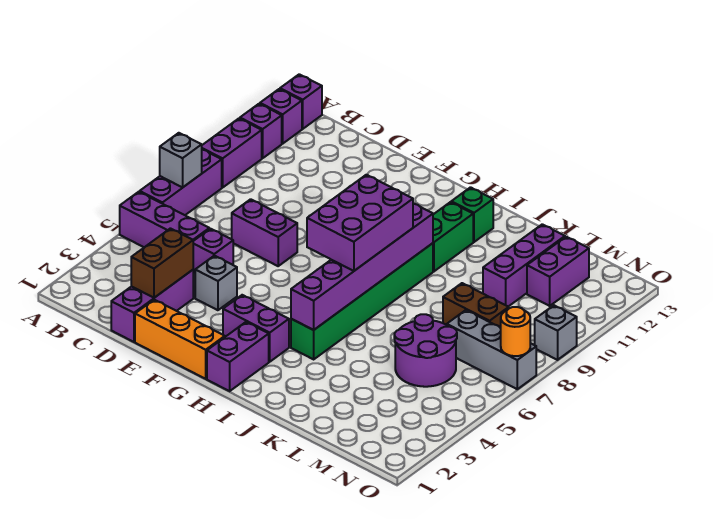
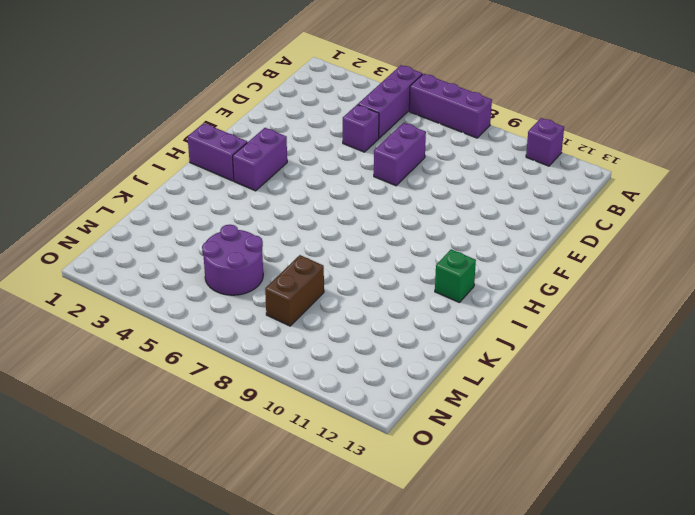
none -> purple 1x2 brick [202,118,262,188]
none -> purple 1x1 brick [260,89,302,143]
none -> purple 1x1 brick [280,74,322,129]

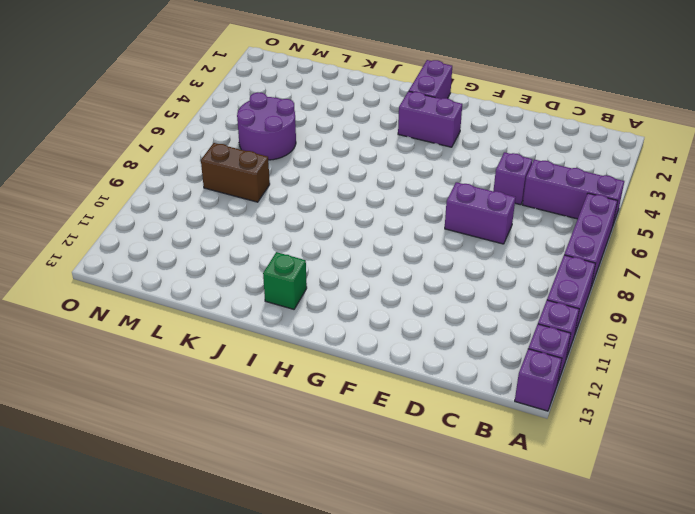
none -> purple 1x3 brick [111,270,193,342]
none -> orange 1x3 brick [135,300,225,379]
none -> grey 1x1 brick [195,256,237,310]

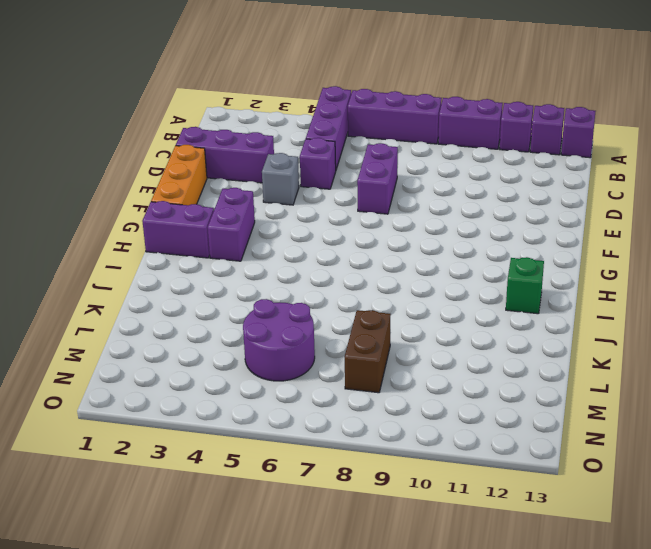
none -> green 1x6 brick [291,243,433,359]
none -> green 1x2 brick [433,202,473,271]
none -> purple 1x3 brick [483,224,565,307]

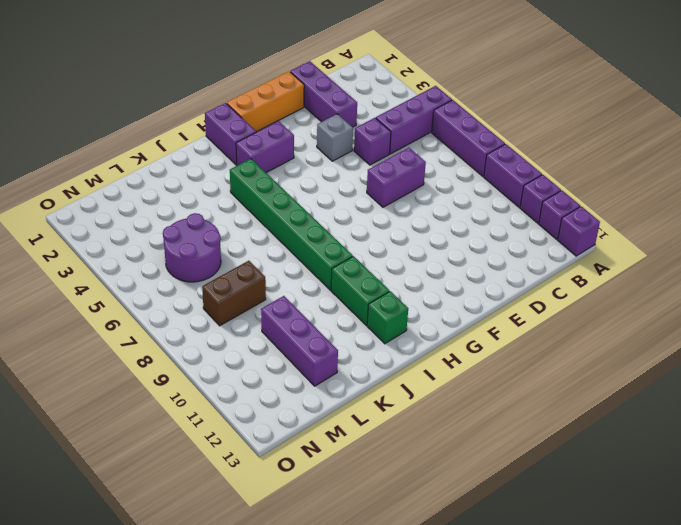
none -> grey 1x3 brick [447,310,536,389]
none -> purple 1x2 brick [527,237,589,306]
none -> grey 1x1 brick [535,305,577,360]

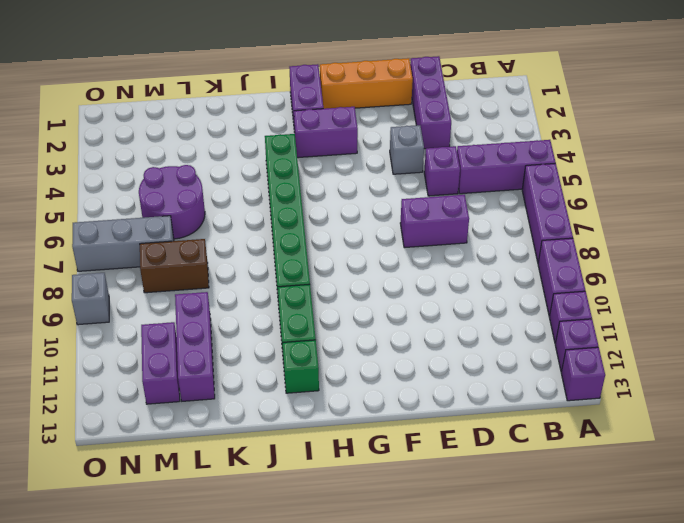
none -> grey 1x1 brick [160,133,202,187]
none -> brown 1x2 brick [131,228,193,298]
none -> purple 1x6 brick [291,204,433,330]

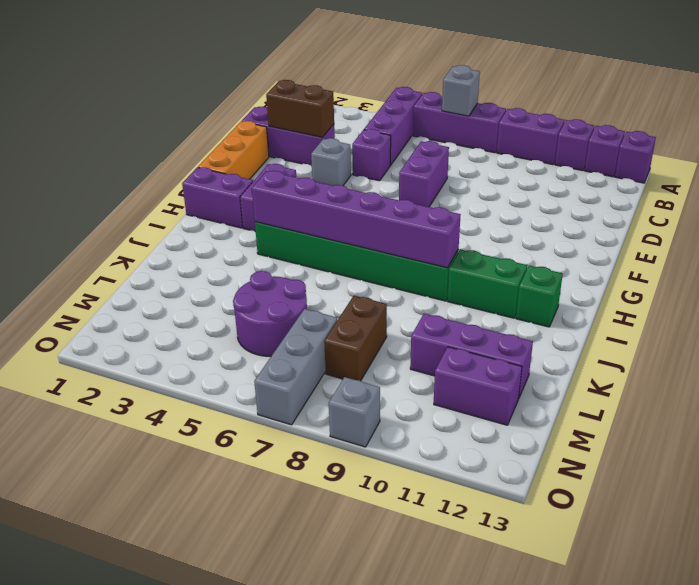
none -> orange 1x1 round brick [501,307,530,356]
none -> purple 2x3 brick [307,175,413,271]

